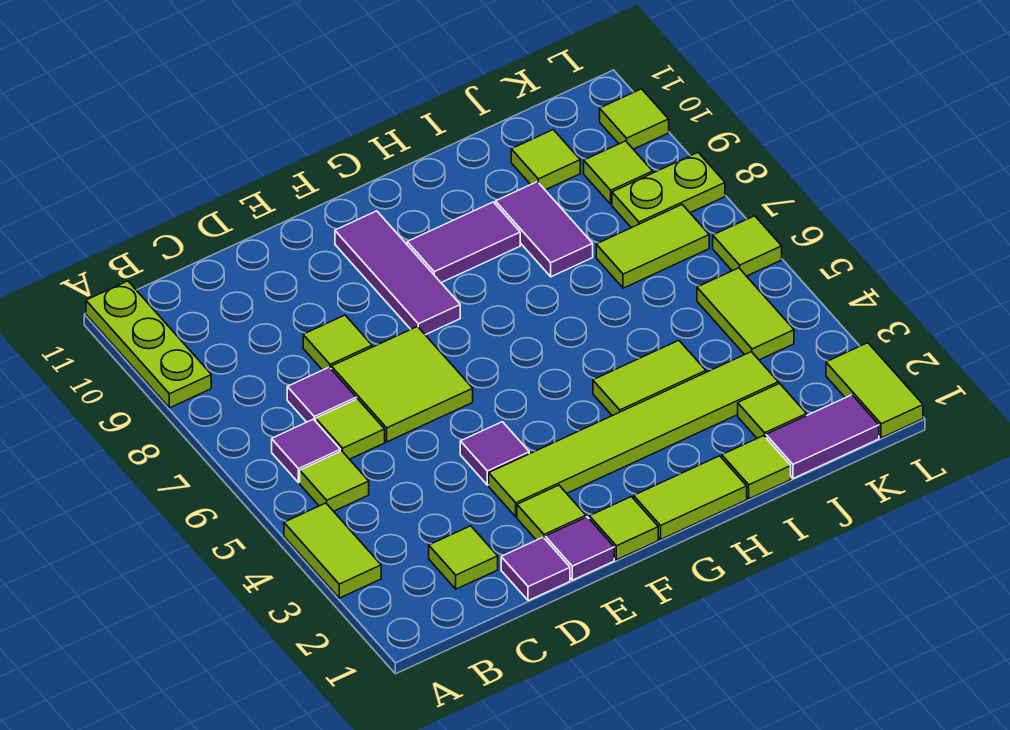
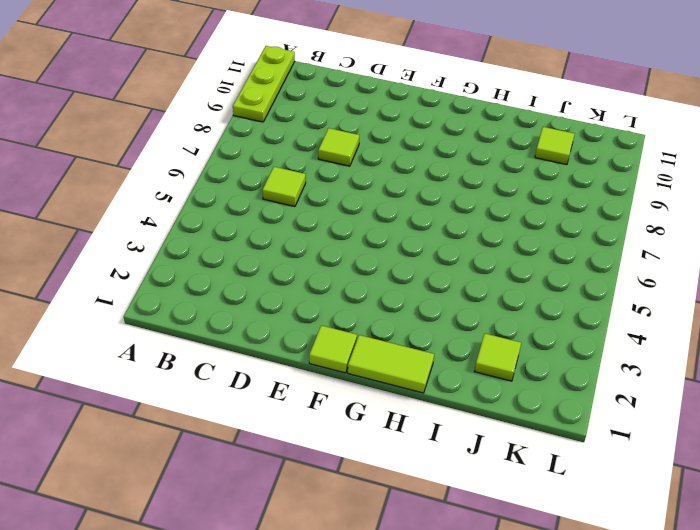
none -> lime 1x2 tile [284,503,381,598]
none -> lime 1x1 tile [300,451,369,511]
none -> purple 1x1 tile [272,419,340,483]
none -> lime 1x1 tile [429,526,498,589]

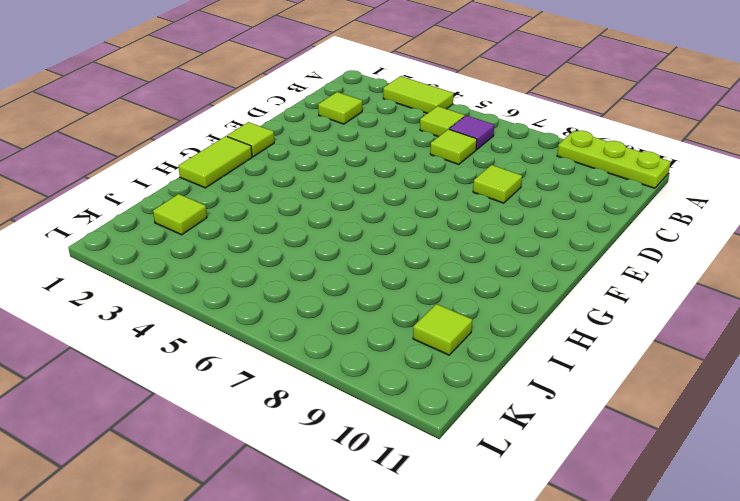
none -> purple 1x1 tile [287,367,356,422]
none -> purple 1x1 tile [501,537,570,601]
none -> lime 2x2 tile [331,327,473,442]
none -> purple 1x1 tile [545,517,614,580]

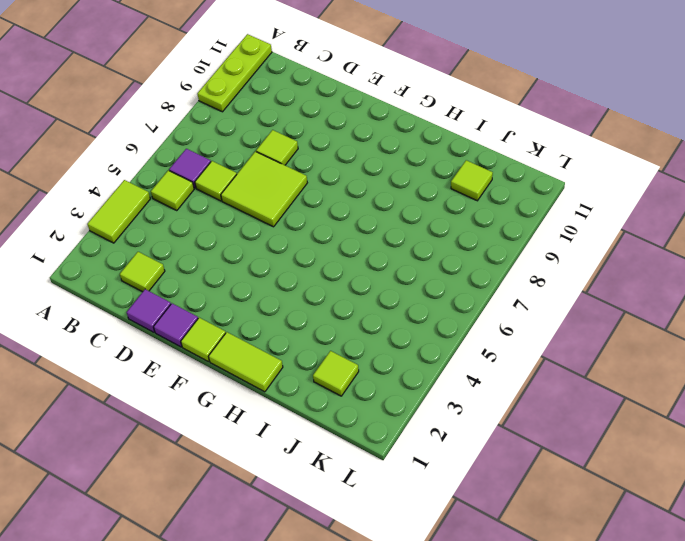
none -> purple 1x1 tile [287,367,356,422]
none -> lime 1x1 tile [517,485,586,540]
none -> lime 1x6 tile [489,352,778,517]
none -> purple 1x1 tile [460,422,529,485]

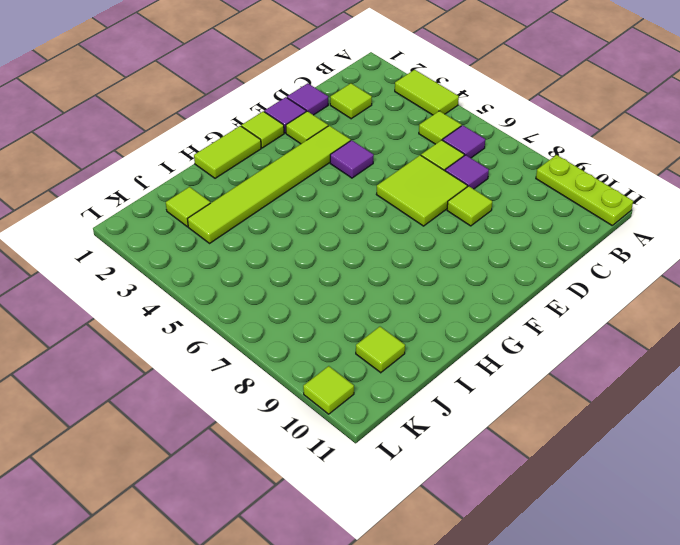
none -> purple 1x3 tile [335,211,460,335]
none -> purple 1x2 tile [407,202,520,283]
none -> lime 1x2 tile [593,340,706,416]
none -> lime 1x1 tile [722,436,791,499]

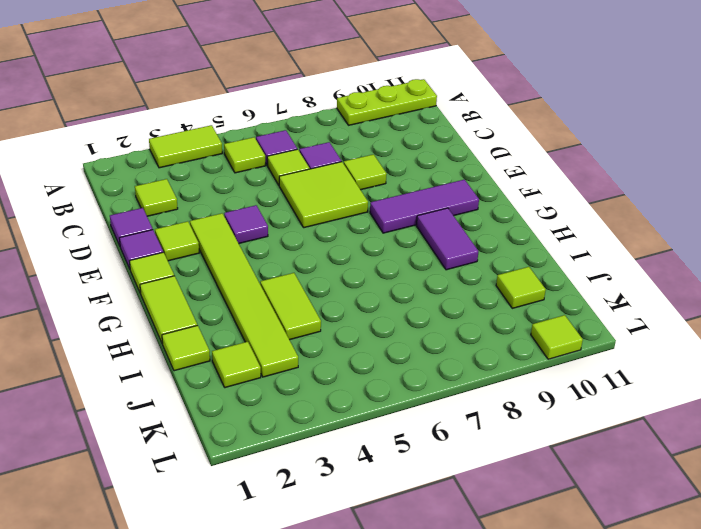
none -> purple 1x2 tile [496,182,593,277]
none -> purple 1x2 tile [766,395,879,478]
none -> lime 1x2 tile [596,205,709,288]
none -> lime 1x2 tile [697,268,794,360]

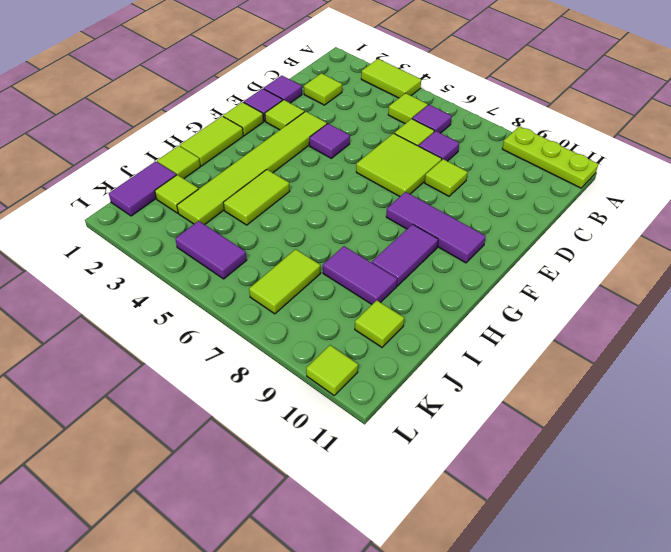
purple 1x2 tile [175,221,247,279] -> lime 1x2 tile [697,268,794,360]
none -> lime 1x2 plate [612,153,725,228]
none -> lime 1x1 tile [584,141,653,204]
none -> lime 1x2 tile [826,343,923,438]
none -> lime 1x1 tile [713,216,782,276]

